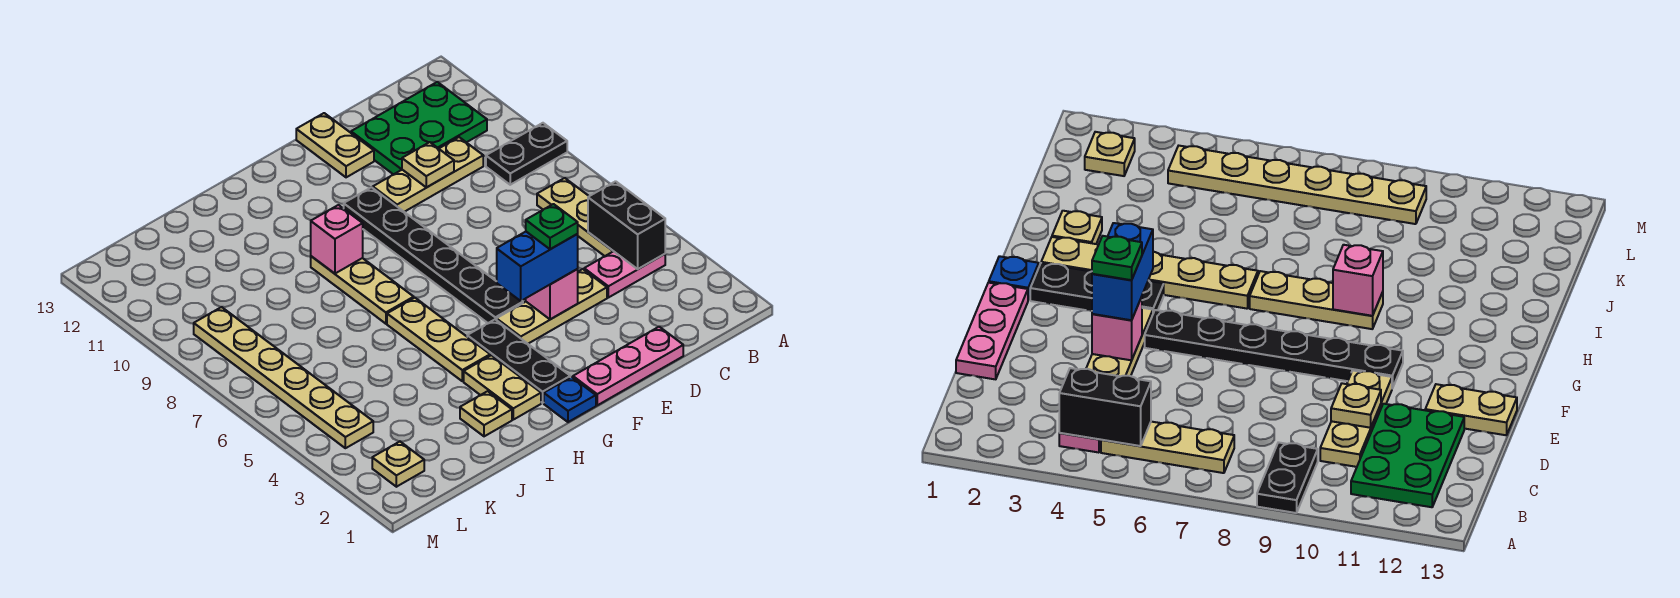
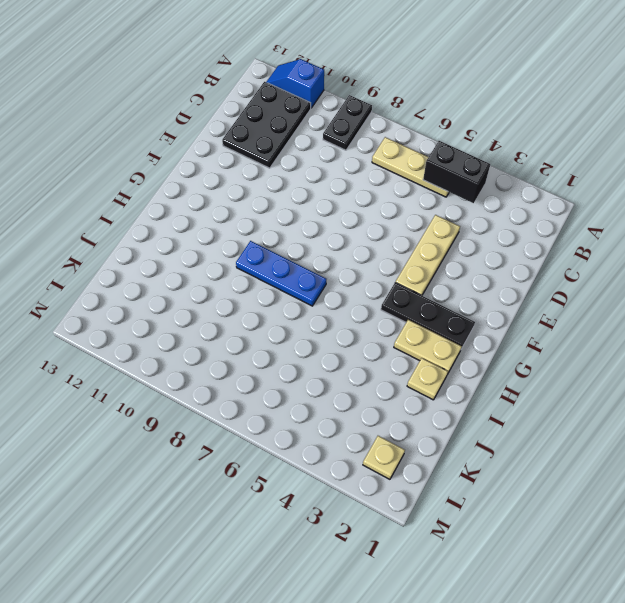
blue 1x2 slope [266,59,324,108] -> none
black 2x3 plate [222,82,311,168] -> green 2x3 plate [351,82,487,175]
blue 1x3 plate [236,241,326,306] -> tan 1x3 plate [311,256,414,324]
none -> pink 1x2 plate [584,251,665,298]
none -> tan 1x3 plate [373,137,483,212]
none -> pink 1x3 plate [573,327,683,405]

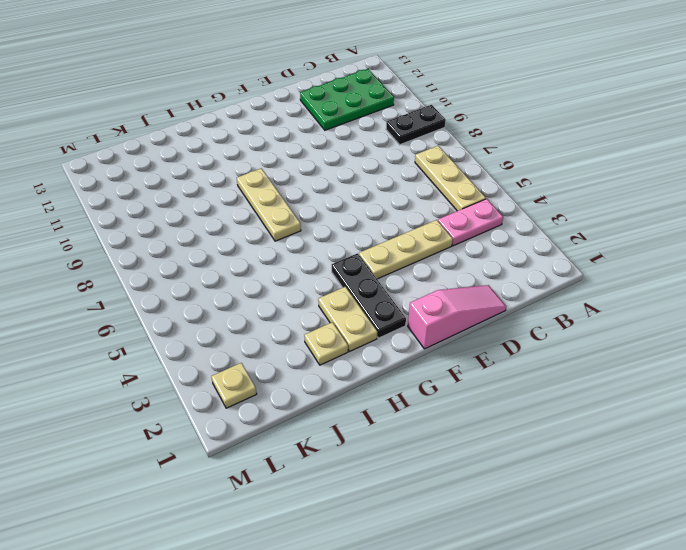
pink 1x3 slope [408,285,506,349] -> pink 1x3 plate [573,327,683,405]
none -> tan 1x3 plate [373,137,483,212]
none -> tan 1x2 plate [296,113,374,177]
none -> black 1x6 plate [344,187,523,323]

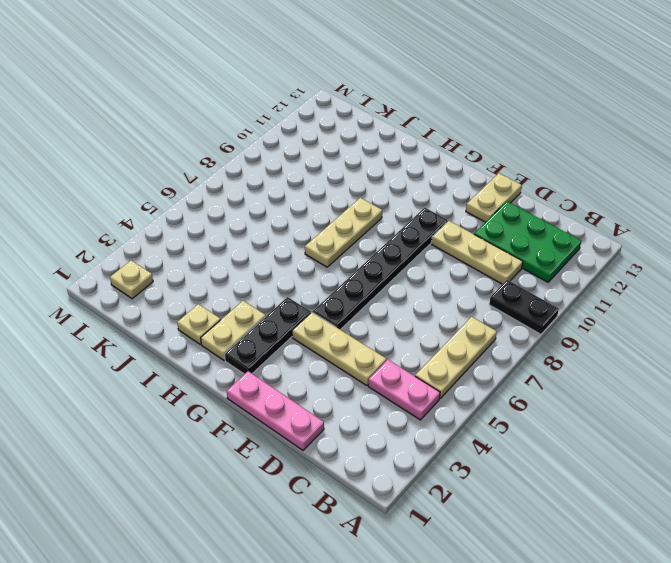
none -> blue 1x1 plate [544,377,596,422]
none -> tan 1x3 plate [387,298,490,381]
none -> tan 1x6 plate [194,307,373,448]

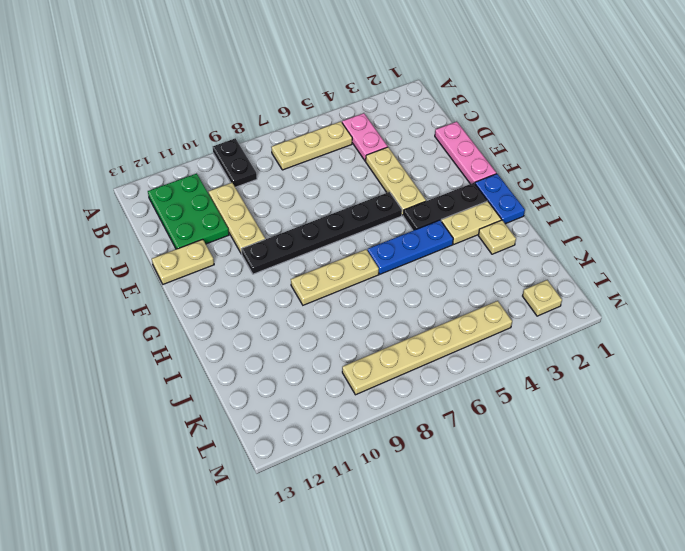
blue 1x2 plate [475,174,525,224] -> blue 1x1 plate [544,377,596,422]
blue 1x3 plate [367,220,453,274] -> tan 1x3 plate [387,298,490,381]
none -> black 1x2 brick [588,181,665,269]
none -> tan 1x1 plate [402,142,454,187]
none -> pink 1x1 brick [526,269,578,319]

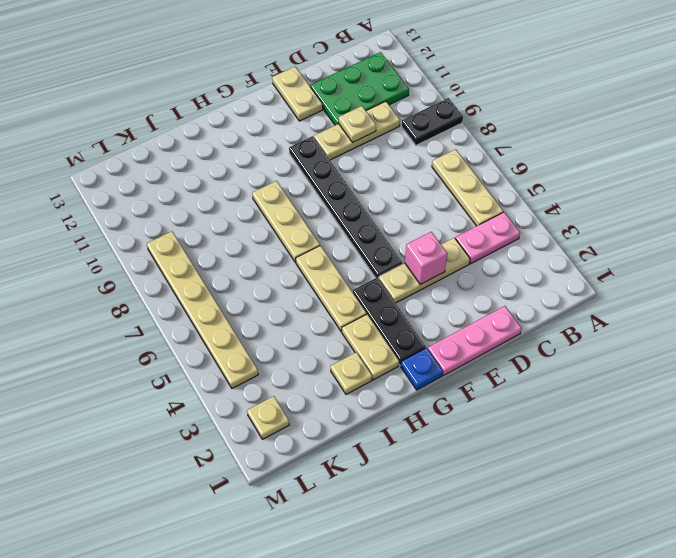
none -> black 1x2 brick [588,181,665,269]
none -> pink 1x1 brick [311,205,363,273]
none -> blue 1x2 brick [497,232,578,301]

